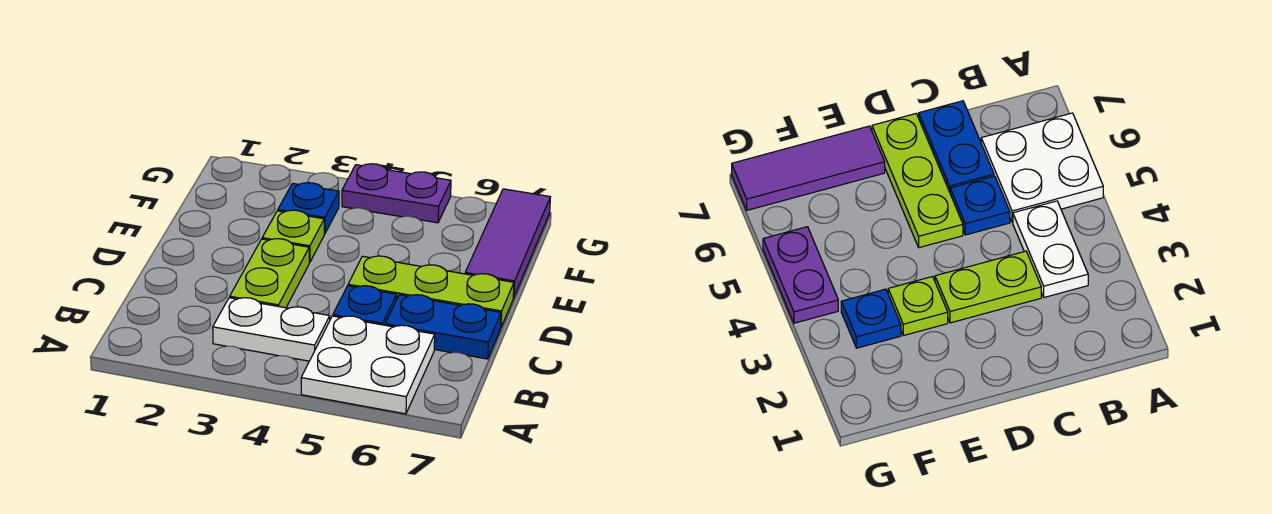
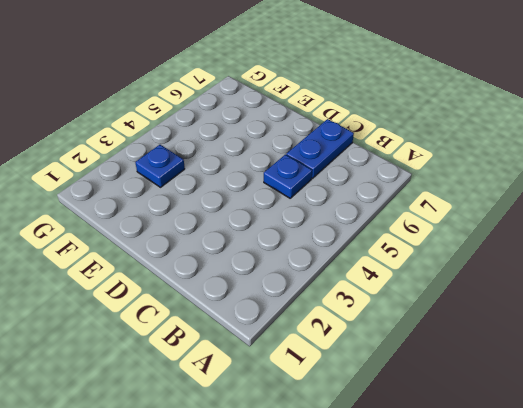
none -> white 2x2 plate [301,316,435,414]
none -> white 1x2 plate [213,298,330,361]

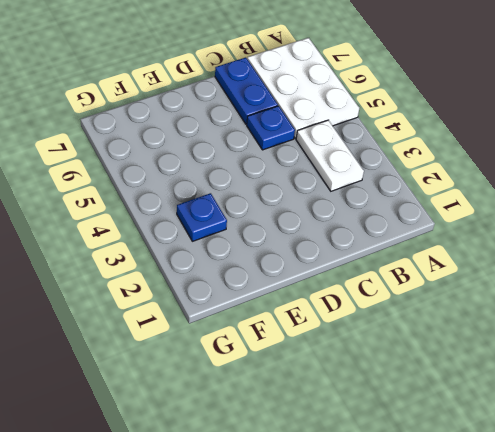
white 2x3 plate [247,38,359,139] -> white 2x2 plate [301,316,435,414]
none -> lime 1x2 plate [230,239,309,308]
none -> lime 1x3 plate [348,256,514,328]

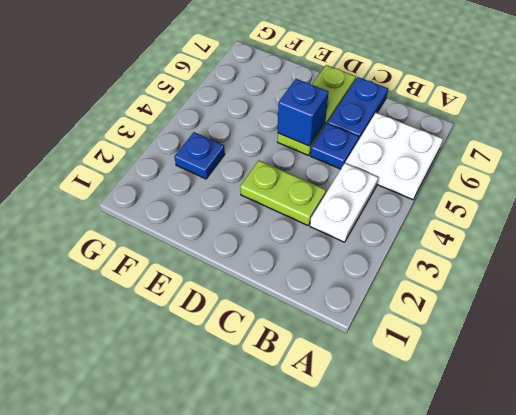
blue 1x1 brick [278,79,329,146] -> none
none -> lime 1x1 plate [262,210,324,262]
none -> purple 1x3 tile [465,189,550,298]

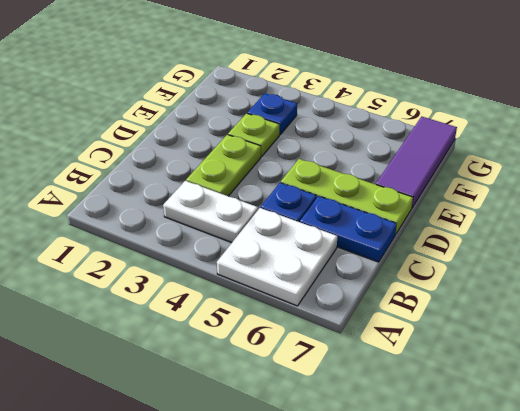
none -> purple 1x2 plate [342,164,451,223]

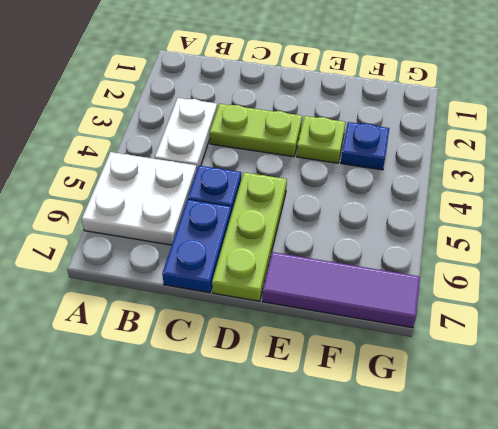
none -> purple 1x2 plate [342,164,451,223]

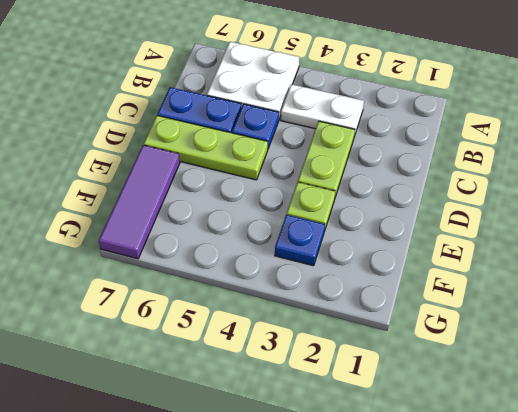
none -> purple 1x2 plate [342,164,451,223]

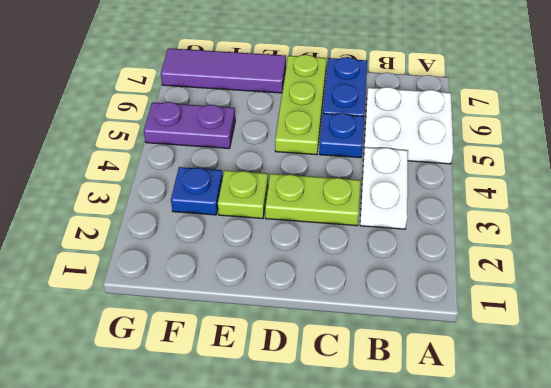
purple 1x2 plate [144,102,235,148] -> purple 1x2 plate turned to [342,164,451,223]

